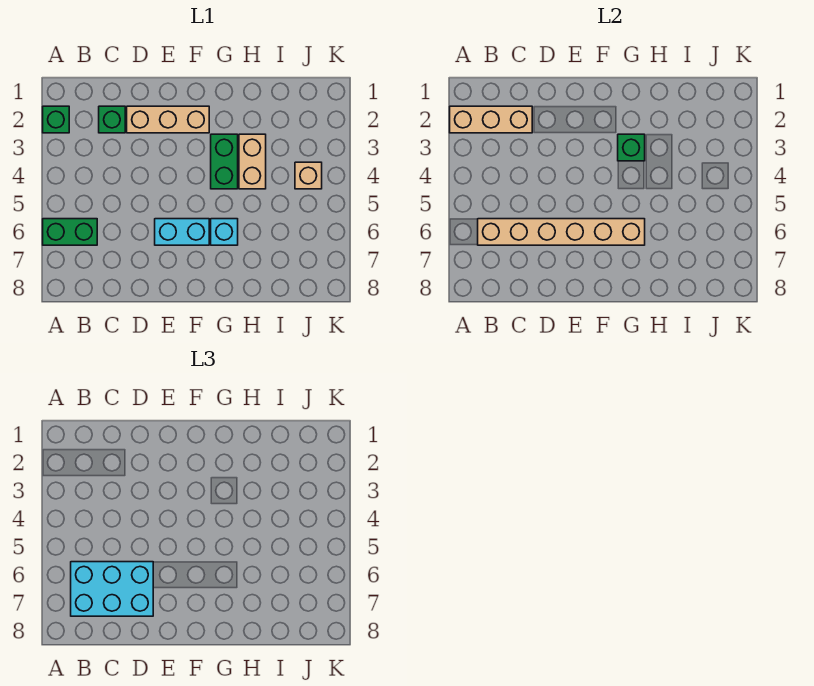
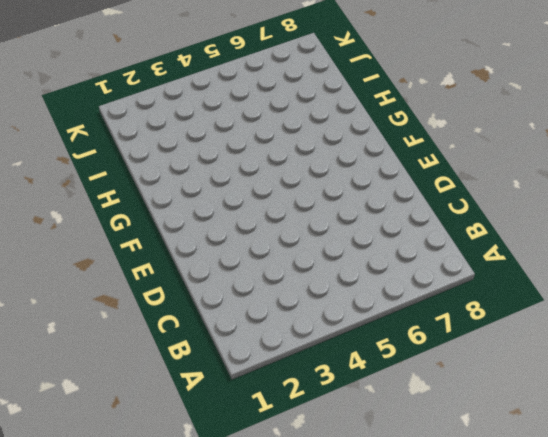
none -> green 1x1 brick [43,106,69,133]
none -> green 1x2 brick [43,219,97,245]
none -> green 1x1 brick [99,106,125,133]

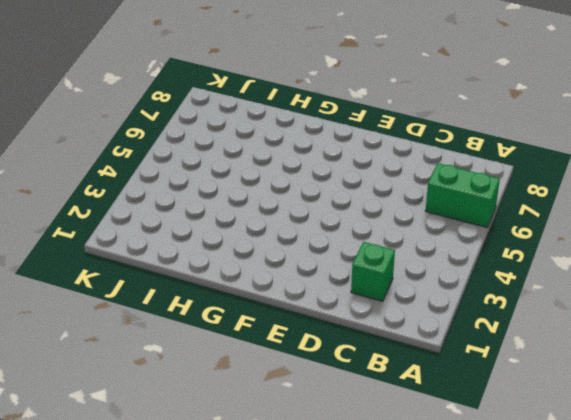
none -> green 1x1 brick [43,106,69,133]
none -> tan 1x3 brick [127,106,209,133]
none -> cyan 1x2 brick [155,219,209,245]

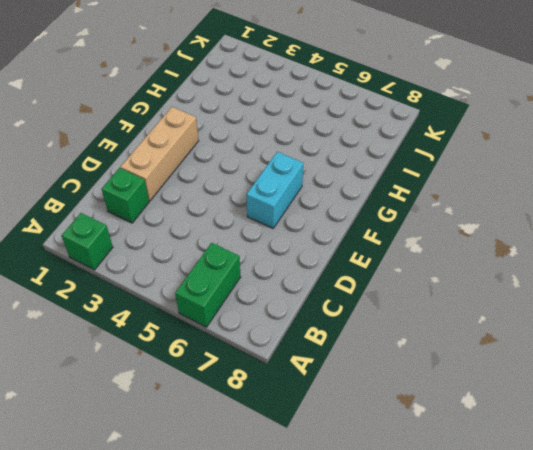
none -> green 1x2 brick [211,134,238,189]
none -> cyan 1x1 brick [211,219,238,245]
none -> tan 1x2 brick [239,134,266,189]

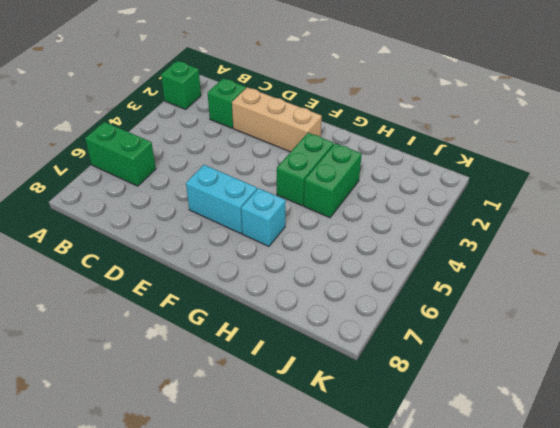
green 1x2 brick [304,143,362,218] -> tan 1x2 brick [239,134,266,189]
none -> tan 1x1 brick [295,162,322,189]
none -> tan 1x3 brick [450,106,532,133]
none -> tan 1x6 brick [478,219,645,245]

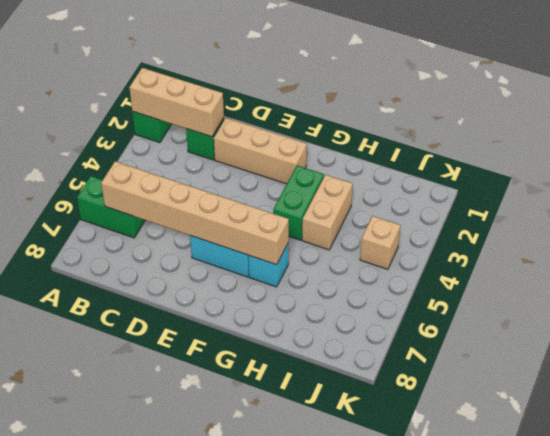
none -> green 1x1 brick [618,134,645,161]
none -> cyan 2x3 brick [71,562,153,616]

